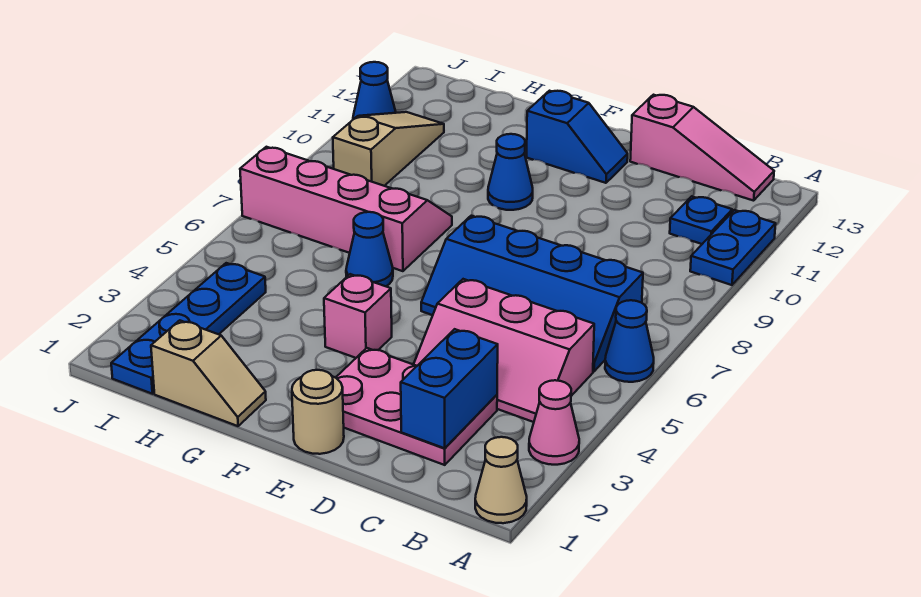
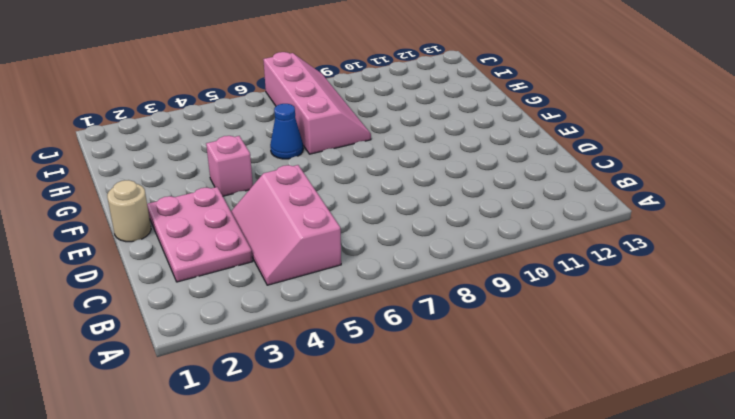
none -> tan 1x1 cone [475,437,527,523]
none -> pink 1x1 cone [529,380,579,465]
none -> blue 1x1 cone [605,300,654,382]

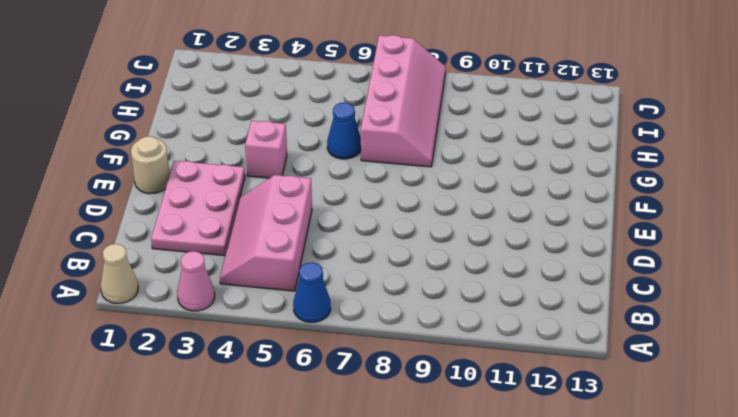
none -> blue 1x2 plate [690,210,776,285]
none -> blue 2x4 slope [421,216,643,372]
none -> blue 1x1 plate [670,196,732,244]

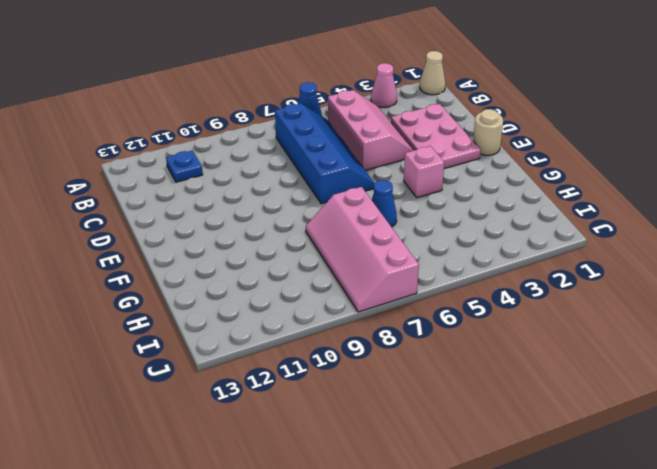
none -> blue 1x2 plate [690,210,776,285]
none -> pink 1x3 slope [630,95,774,201]
none -> blue 1x2 slope [527,91,628,183]

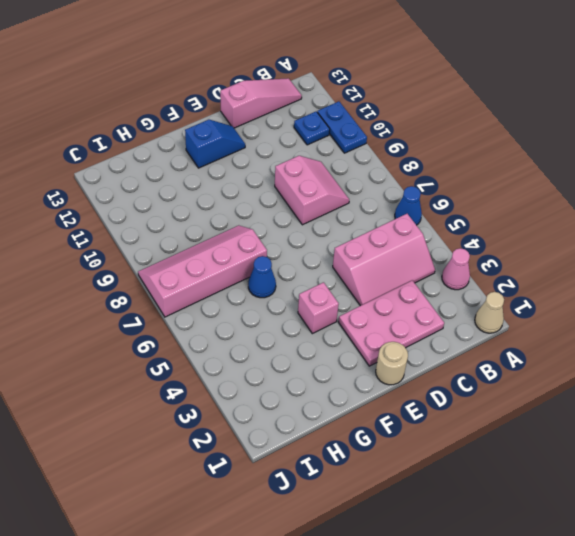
pink 2x2 slope [275,156,349,225] -> none
none -> blue 2x4 slope [421,216,643,372]
none -> blue 1x1 cone [488,134,533,210]
none -> tan 1x2 slope [151,320,266,426]

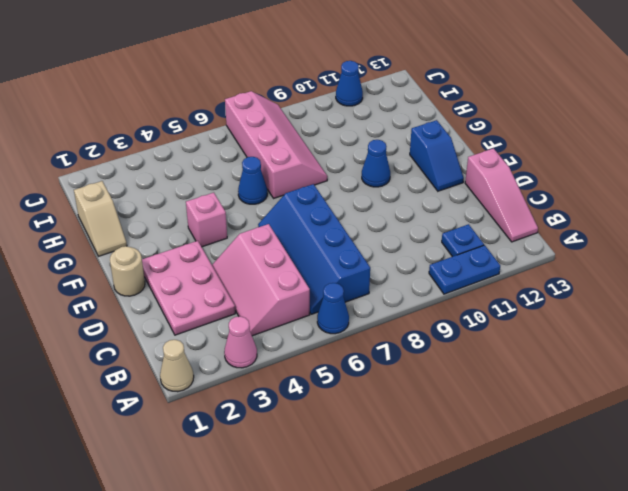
none -> blue 1x4 plate [111,263,266,394]
none -> tan 1x3 slope [333,112,444,186]
none -> blue 1x2 brick [401,329,498,448]

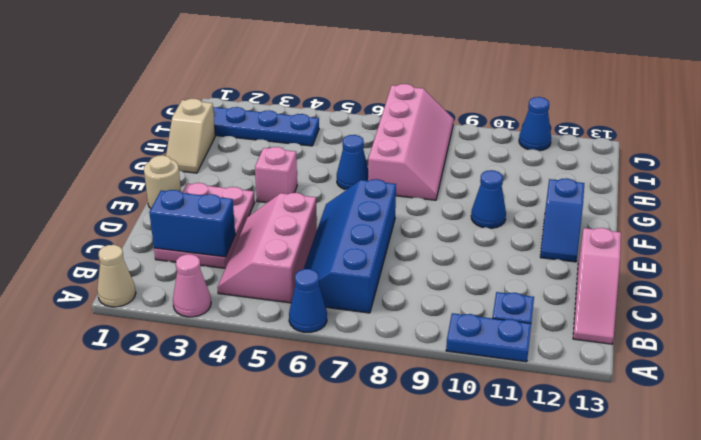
none -> tan 1x3 slope [333,112,444,186]

